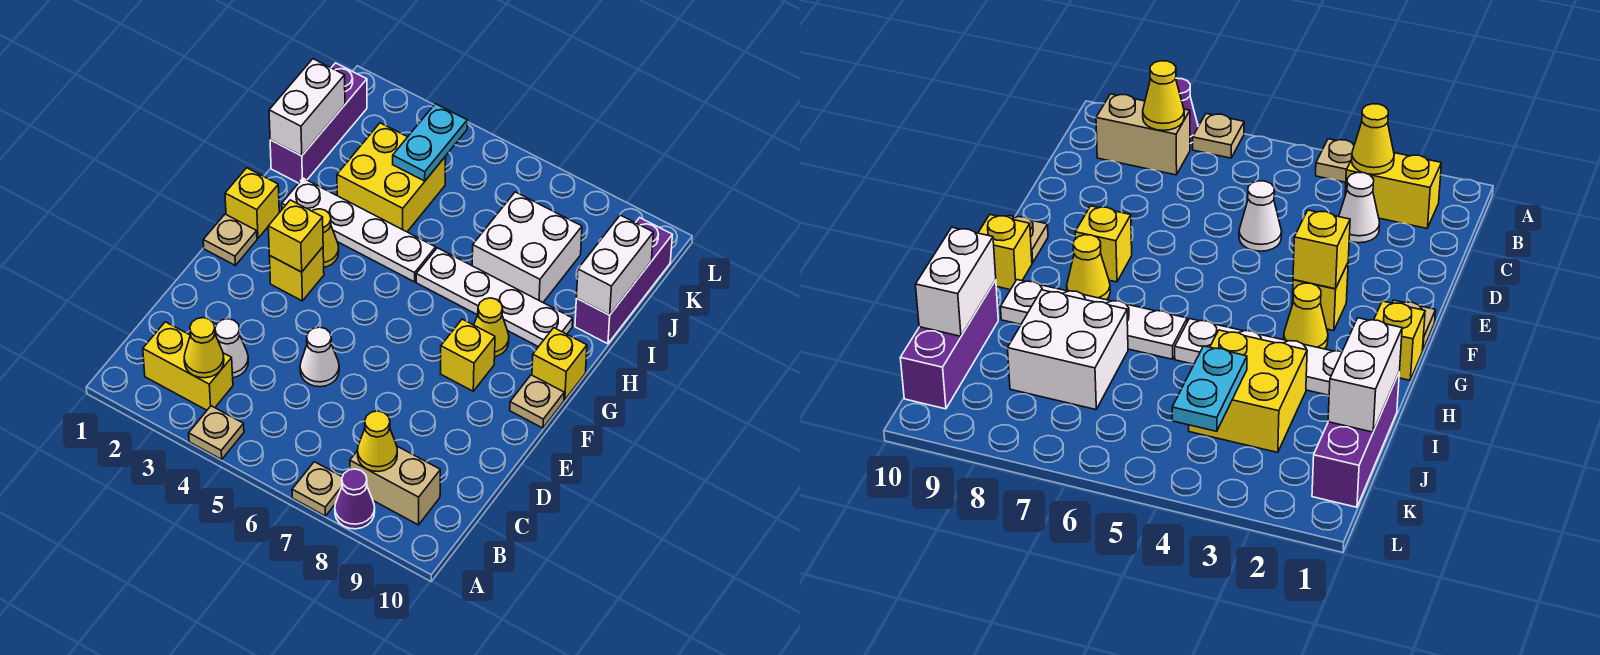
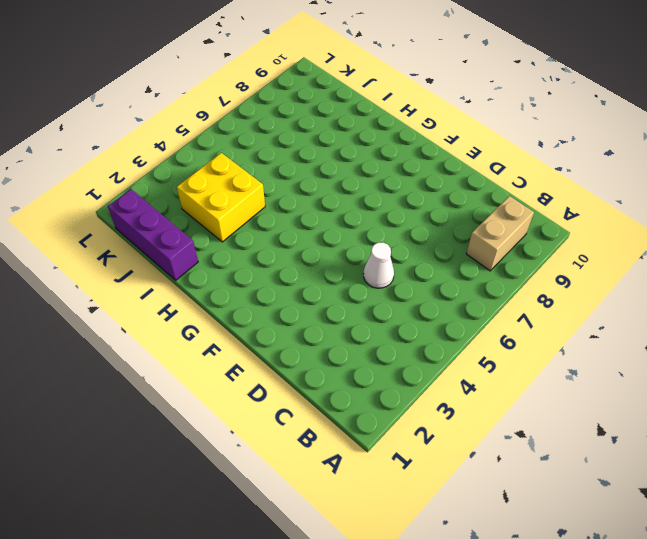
none -> tan 1x1 plate [189,406,244,459]
none -> tan 1x1 plate [292,462,342,516]
none -> purple 1x1 cone [335,469,375,529]

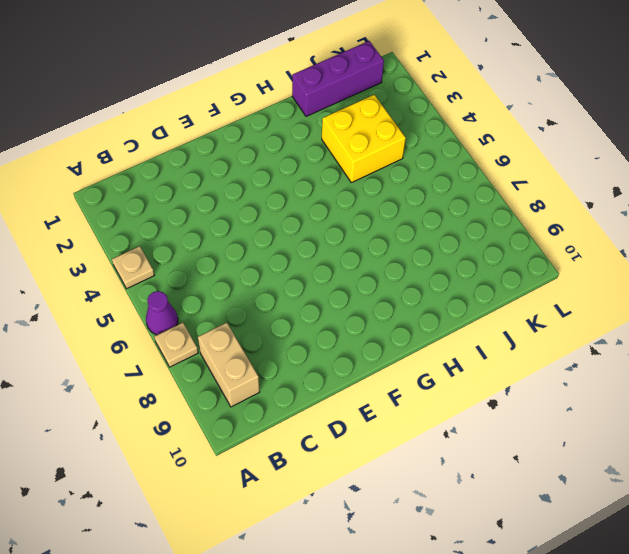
purple 1x1 cone [146,291,178,335] -> purple 1x1 cone moved to [335,469,375,529]
none -> yellow 1x2 brick [143,322,233,410]
none -> white 1x1 cone [215,319,248,378]
none -> white 1x1 cone [300,327,339,387]

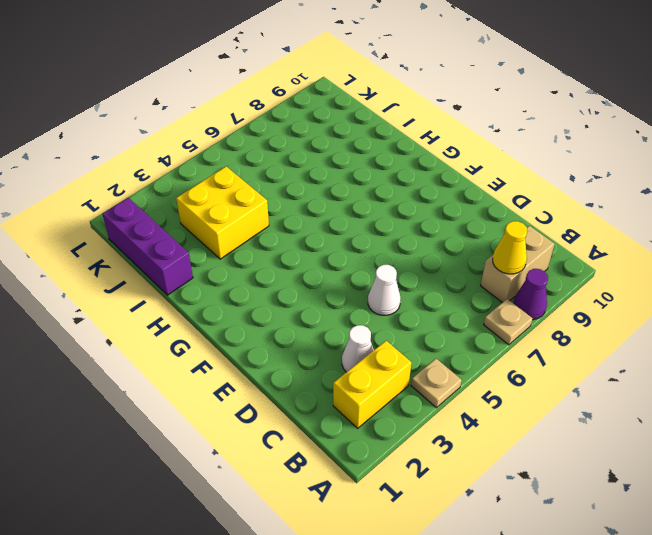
none -> tan 1x1 plate [203,214,257,265]
none -> yellow 1x1 brick [269,247,324,301]
none -> yellow 1x1 brick [441,319,495,391]

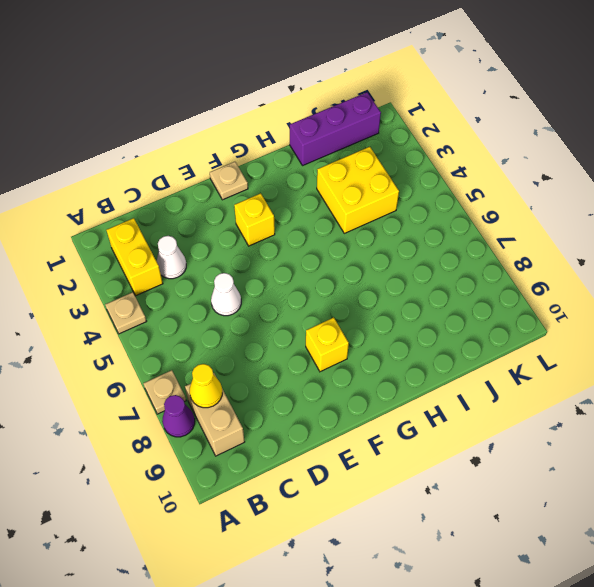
none -> tan 1x1 plate [510,375,564,428]
none -> yellow 1x1 brick [225,168,279,238]
none -> yellow 1x1 cone [312,209,339,267]

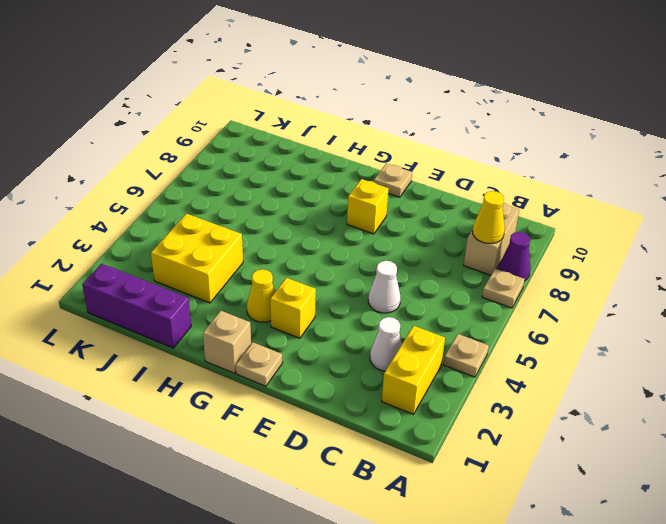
tan 1x1 brick [203,311,251,373] -> yellow 1x1 brick [225,168,279,238]
none -> yellow 1x1 cone [474,298,509,357]
none -> yellow 1x1 brick [532,328,587,400]
none -> white 1x4 plate [282,178,436,282]

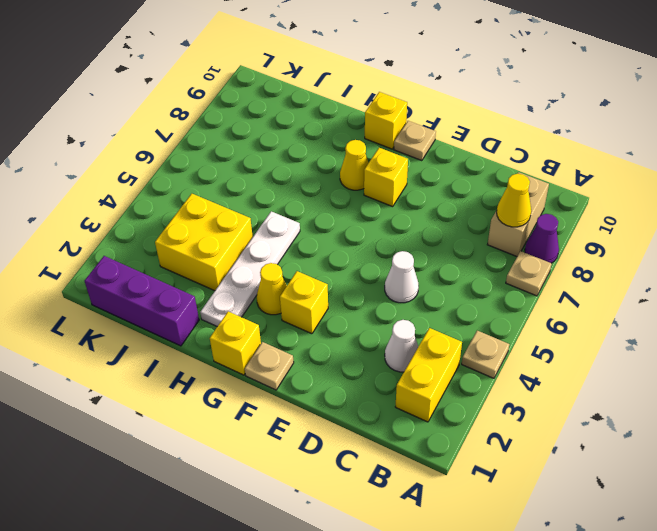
none -> white 1x4 plate [416,248,573,347]
none -> white 2x2 brick [472,192,582,302]
none -> purple 1x3 brick [575,218,672,344]

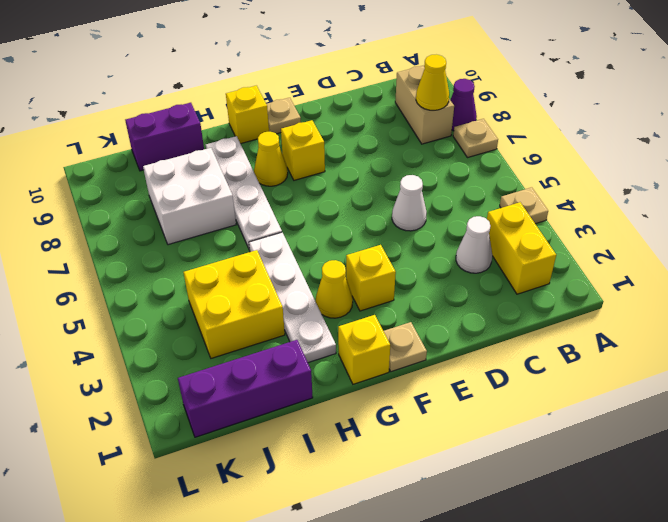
purple 1x2 brick [125,103,204,171] -> purple 1x3 brick [575,218,672,344]
none -> yellow 1x1 cone [184,318,224,378]
none -> yellow 1x1 brick [268,200,323,272]
none -> white 1x2 brick [269,59,345,156]

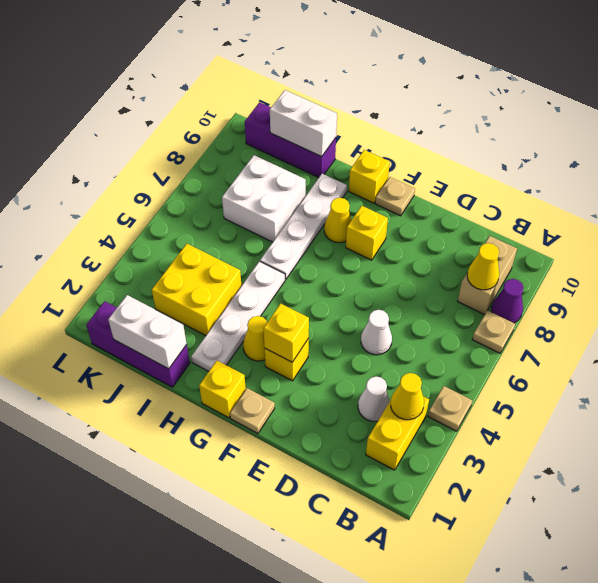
none -> cyan 1x2 plate [393,104,467,181]

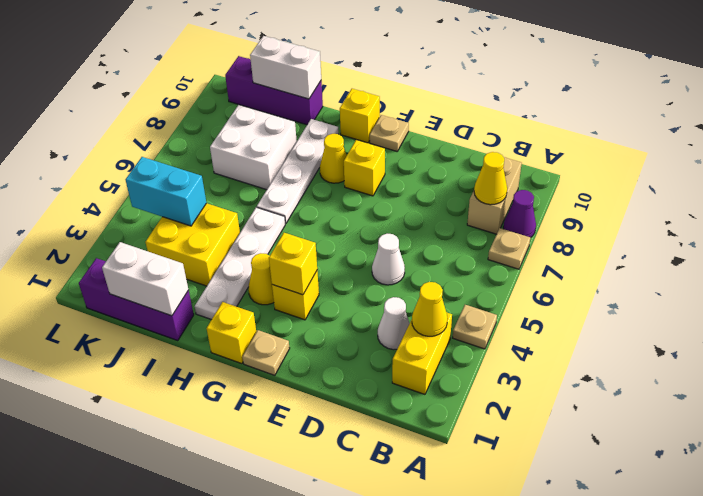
cyan 1x2 brick [126,157,206,226] -> cyan 1x2 plate [393,104,467,181]

